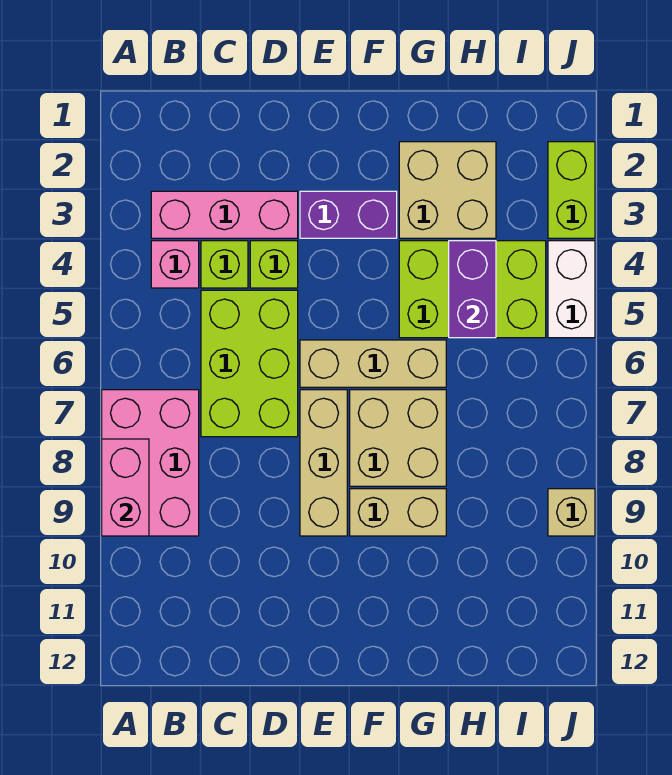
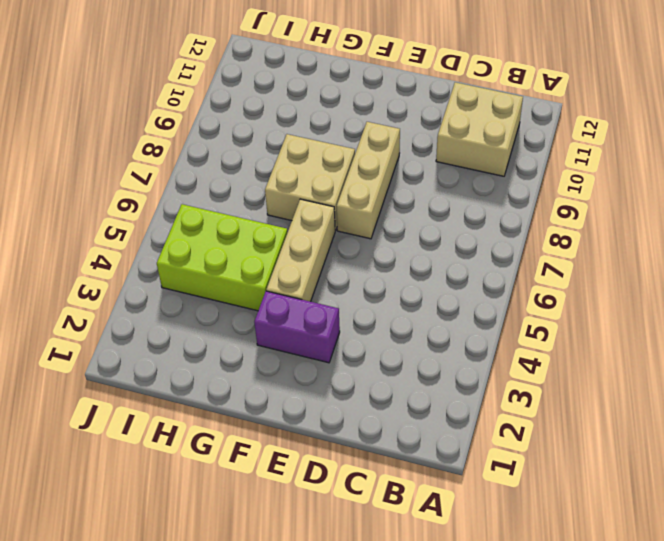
tan 2x2 brick [436,82,523,176] -> tan 2x2 brick moved to [399,142,496,238]
tan 1x3 brick [266,199,336,302] -> tan 1x3 brick turned to [300,340,446,387]
none -> pink 2x3 brick [102,390,199,536]
none -> pink 1x3 brick [151,191,298,238]
none -> pink 1x1 brick [151,241,199,288]

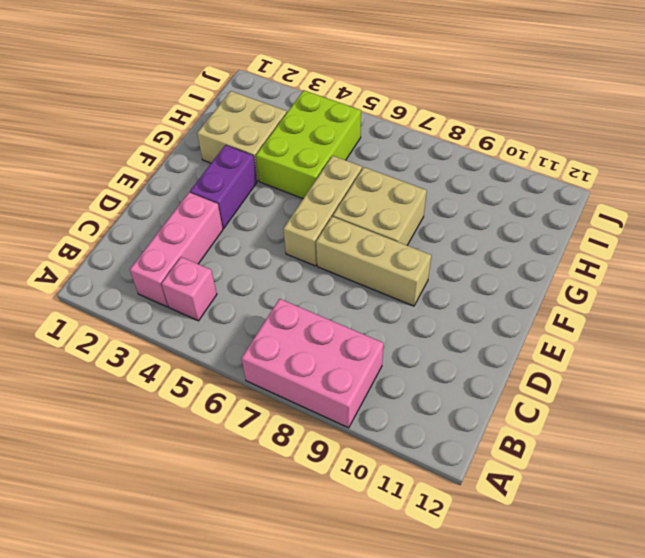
none -> lime 1x1 brick [201,241,248,288]
none -> lime 2x3 brick [201,290,298,437]
none -> lime 1x1 brick [250,241,298,288]

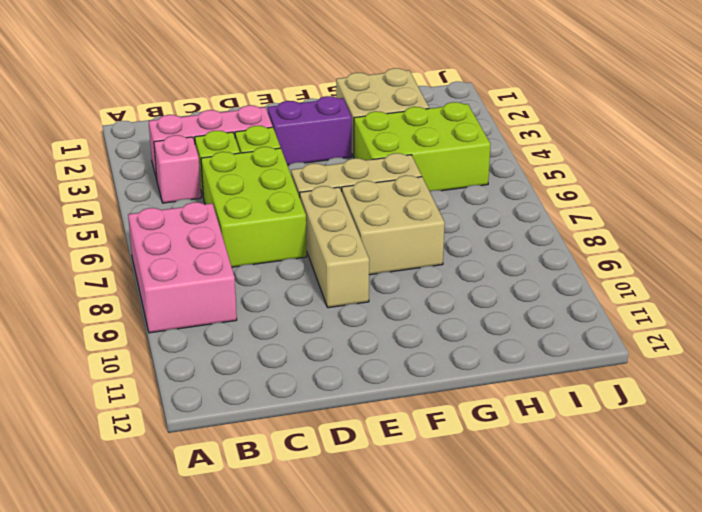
none -> tan 1x2 brick [350,489,446,536]
none -> lime 1x2 brick [548,142,595,238]
none -> white 1x2 brick [548,241,595,338]

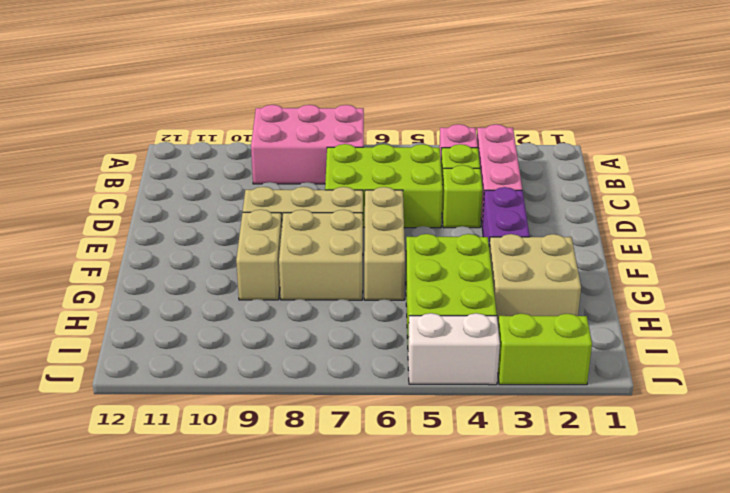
none -> tan 1x1 brick [548,489,595,536]
none -> pink 1x2 brick [102,439,149,536]
none -> purple 1x2 brick [449,241,496,338]

